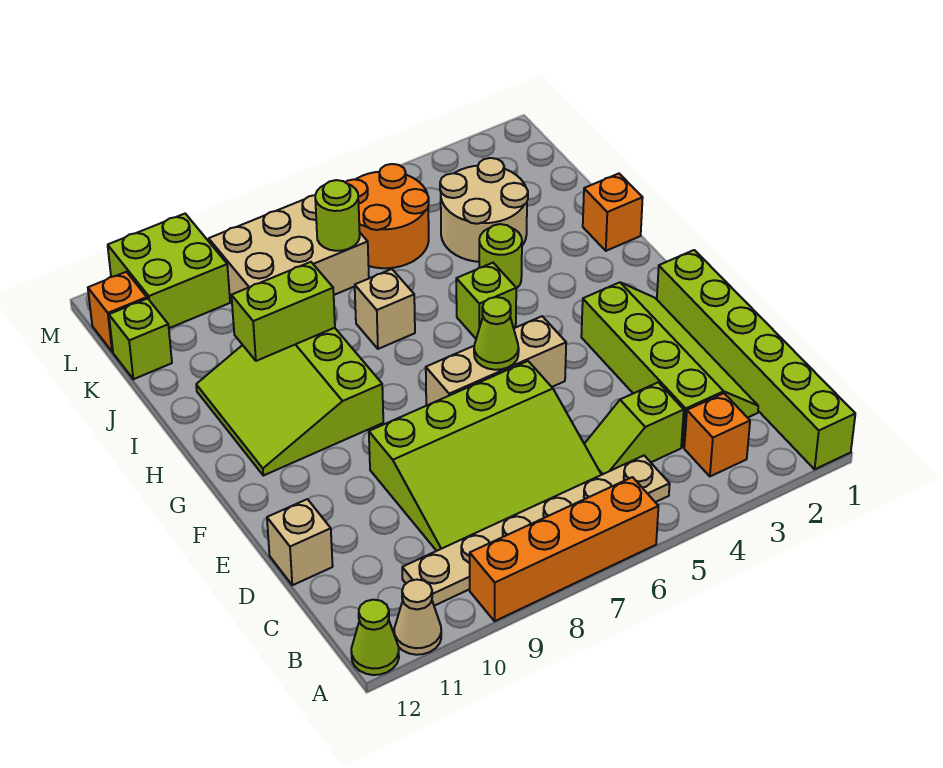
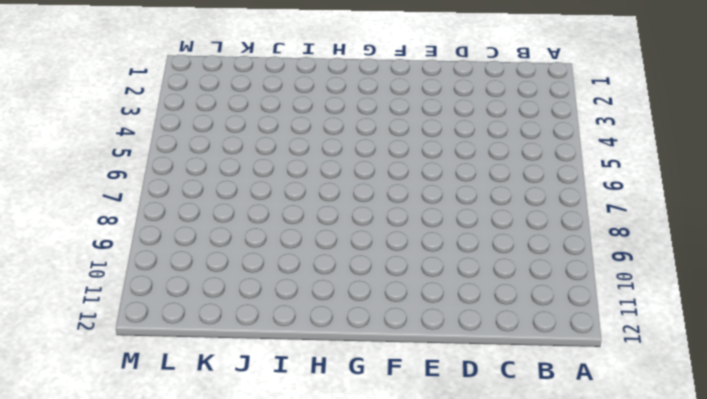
none -> lime 1x6 brick [657,250,855,469]
none -> orange 1x4 brick [470,477,658,621]
none -> tan 1x1 cone [394,580,441,655]

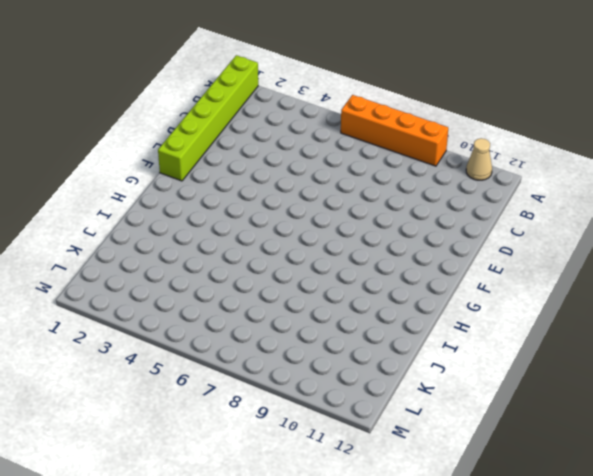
none -> lime 1x1 cone [351,600,399,675]
none -> orange 1x1 brick [684,393,750,476]
none -> tan 1x6 plate [402,456,670,606]

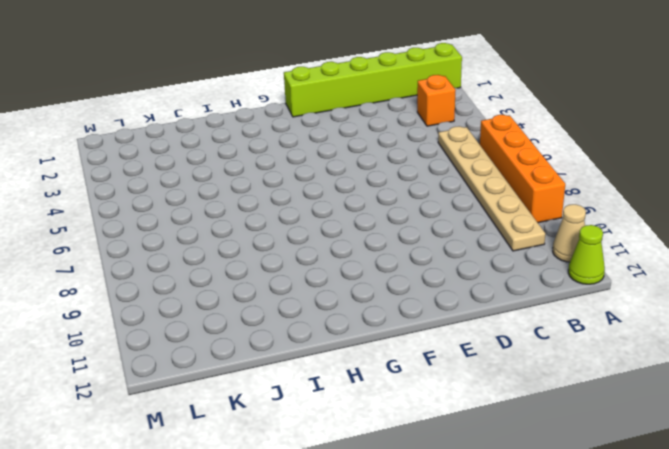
none -> lime 2x4 slope [581,282,758,447]
none -> lime 1x2 slope [585,382,684,475]
none -> lime 3x4 slope [369,361,601,551]

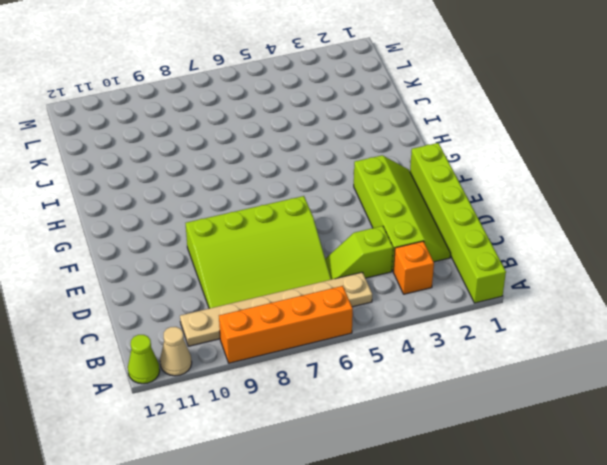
none -> tan 1x1 brick [267,499,333,585]
none -> tan 1x3 brick [426,316,566,406]
none -> lime 3x3 slope [196,328,383,476]

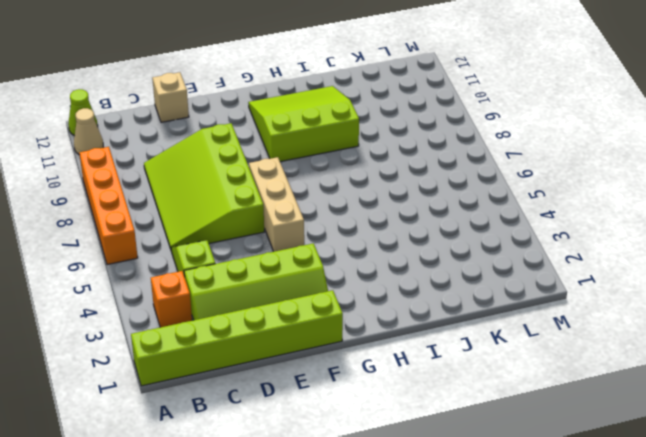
none -> tan 1x6 plate [402,456,670,606]
none -> lime 1x1 brick [456,263,516,338]
none -> orange 1x1 brick [583,174,643,251]

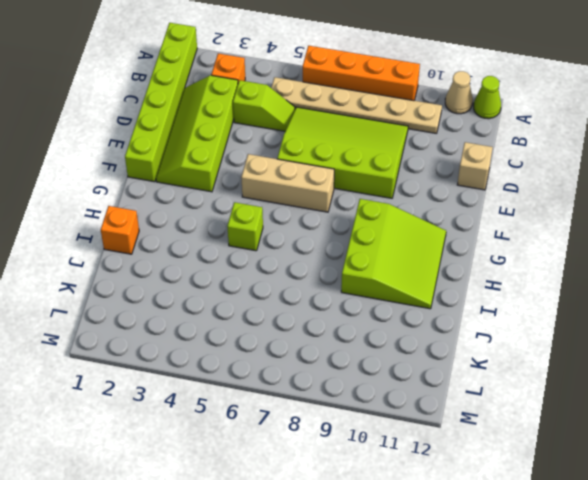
none -> lime 1x1 round brick [479,224,522,289]
none -> tan 1x1 brick [355,269,415,349]
none -> tan 2x2 round brick [440,158,528,262]

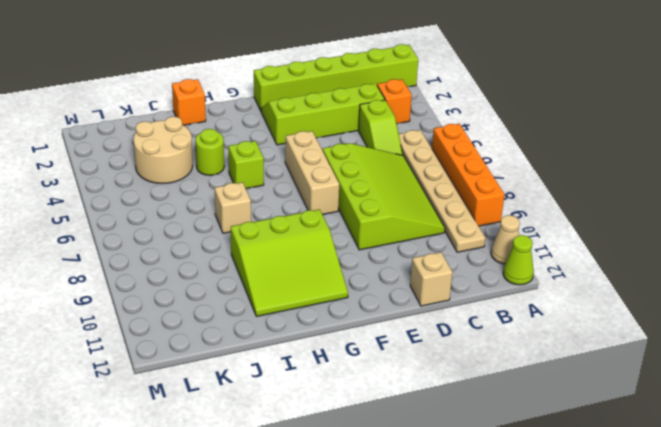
none -> orange 2x2 round brick [345,164,429,268]
none -> tan 2x3 brick [209,195,369,301]
none -> lime 1x1 brick [109,298,172,379]

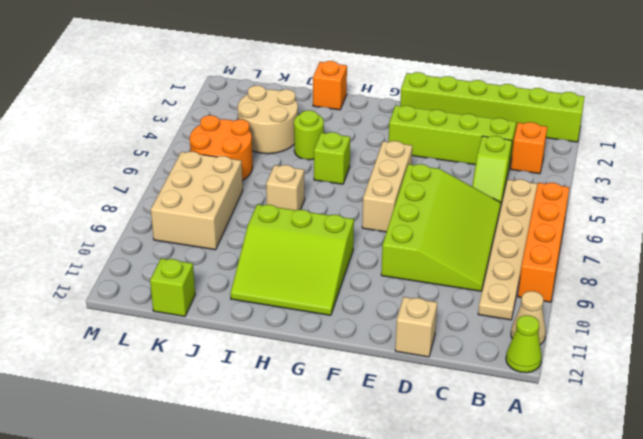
none -> lime 2x2 brick [108,214,230,328]
none -> orange 1x1 brick [88,272,147,352]
none -> lime 1x1 cone [474,297,519,370]

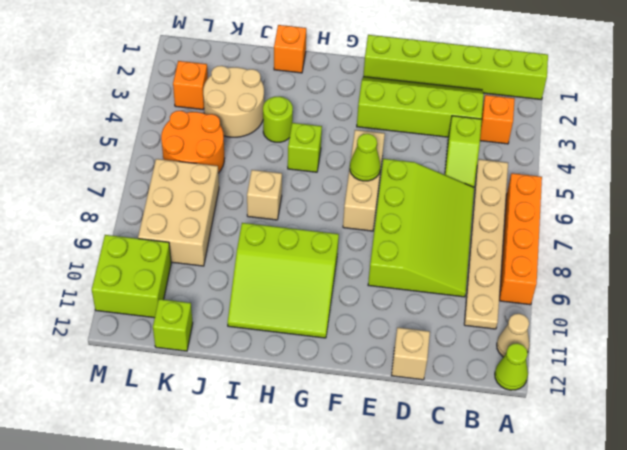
orange 1x1 brick [173,61,208,110] -> orange 1x1 brick moved to [88,272,147,352]
none -> lime 1x2 brick [231,262,335,361]
none -> lime 1x1 round brick [315,180,360,251]

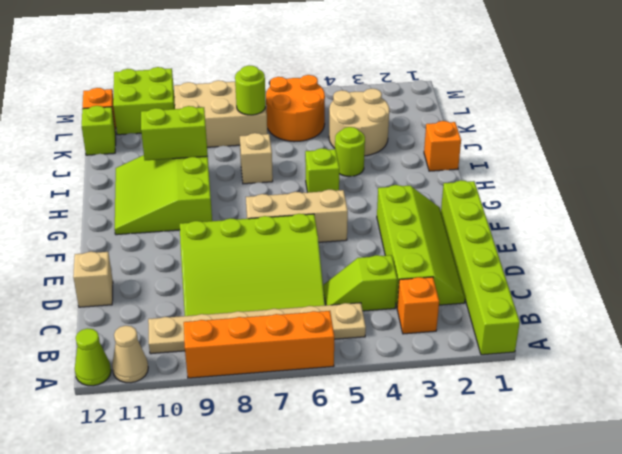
none -> lime 1x1 cone [474,297,519,370]

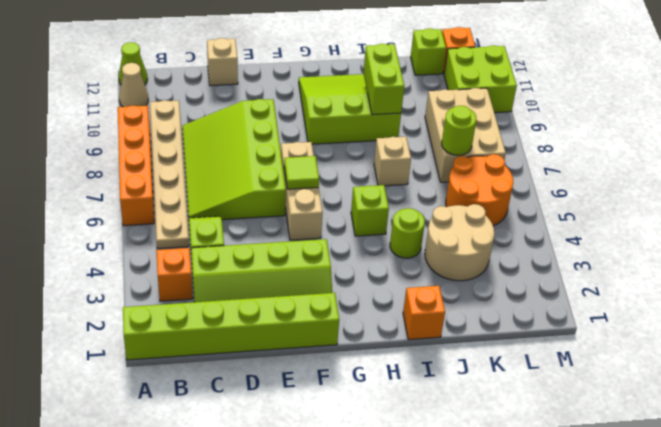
lime 1x1 tile [284,156,319,189] -> lime 1x1 cone [474,297,519,370]

